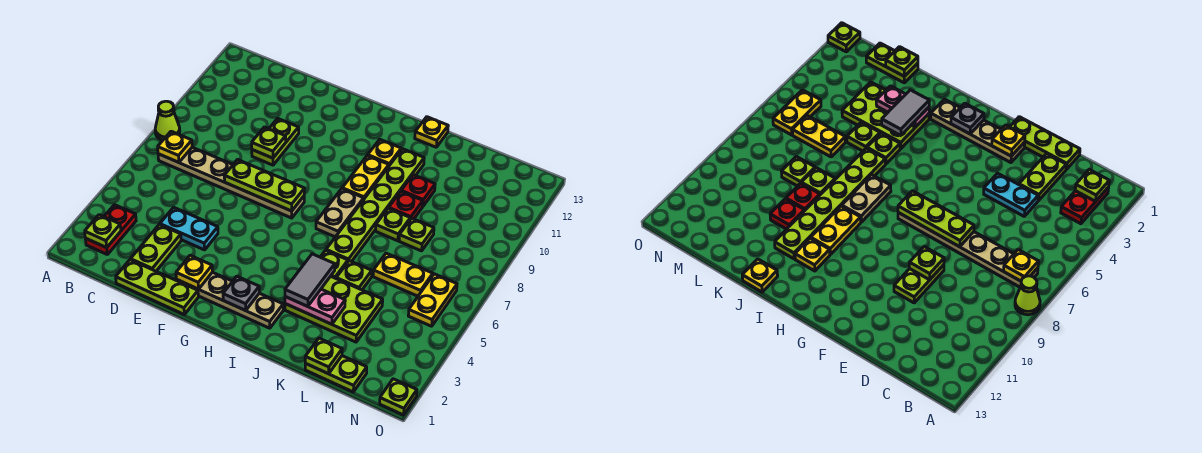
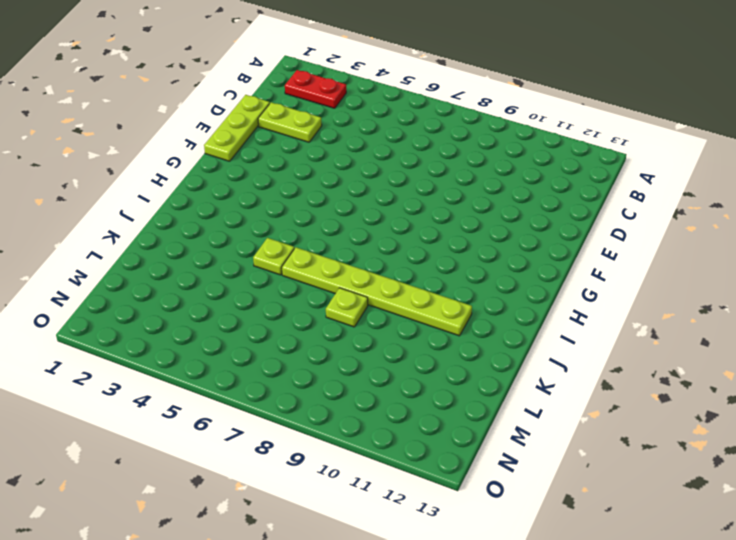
none -> lime 1x1 cone [155,101,180,140]
none -> tan 1x6 plate [158,147,304,218]
none -> cyan 1x2 plate [160,207,218,250]
none -> lime 1x2 plate [252,118,299,165]

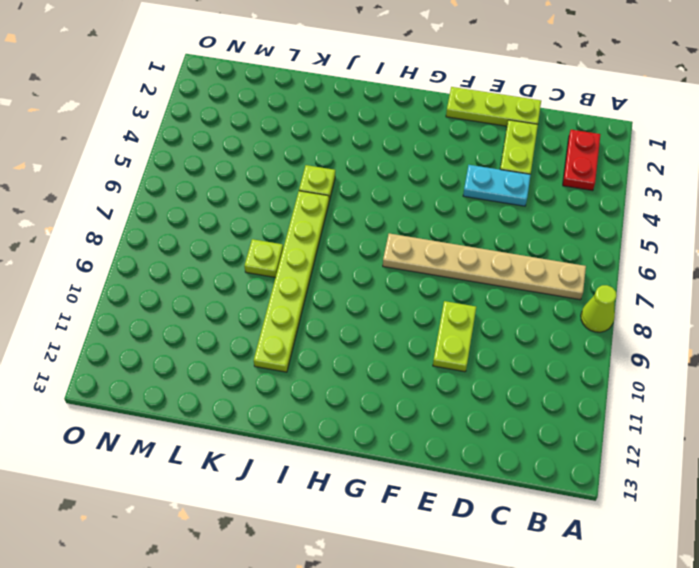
none -> tan 1x4 plate [177,272,283,328]
none -> tan 1x2 plate [316,189,364,237]
none -> yellow 1x2 plate [342,155,389,199]
none -> yellow 1x1 plate [368,140,401,166]

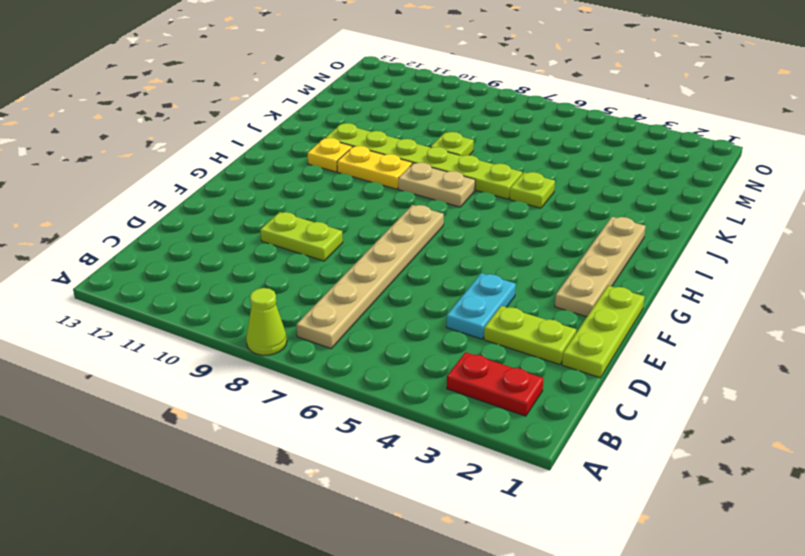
none -> lime 2x3 plate [285,276,383,342]
none -> yellow 1x1 plate [415,117,448,147]
none -> lime 1x1 plate [336,261,372,290]
none -> red 1x1 plate [389,192,423,219]

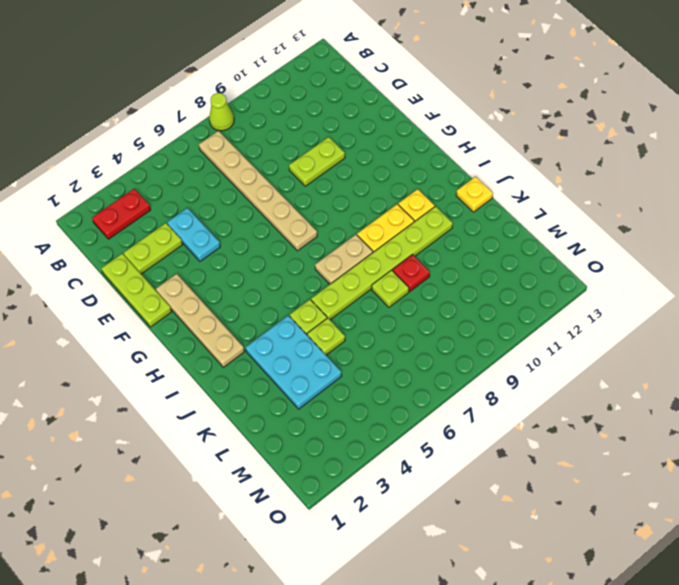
cyan 2x3 plate [246,315,342,409] -> lime 2x3 plate [285,276,383,342]
none -> red 1x1 plate [401,175,435,206]
none -> lime 1x2 plate [305,356,367,392]
none -> yellow 1x2 plate [373,253,433,296]
none -> lime 1x1 plate [399,218,434,251]

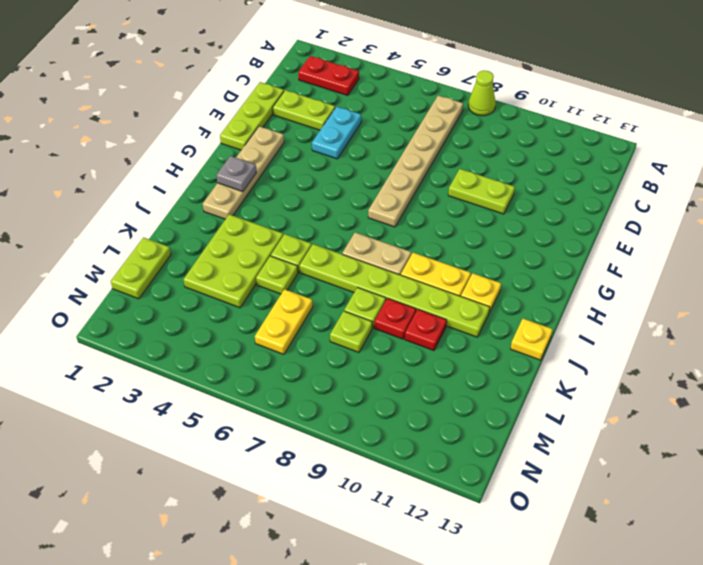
none -> yellow 1x2 plate [408,274,457,326]
none -> lime 1x1 plate [380,379,417,415]
none -> lime 1x1 plate [85,215,121,248]
none -> yellow 1x1 plate [158,131,192,162]

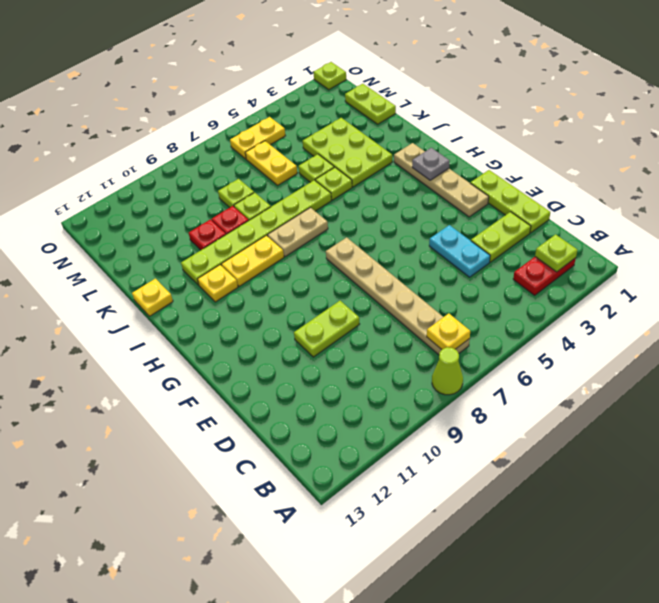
none -> lime 1x3 plate [224,160,305,211]
none -> lime 1x1 plate [252,127,286,158]
none -> yellow 1x1 plate [176,255,212,289]
none -> pink 1x2 plate [285,289,345,324]

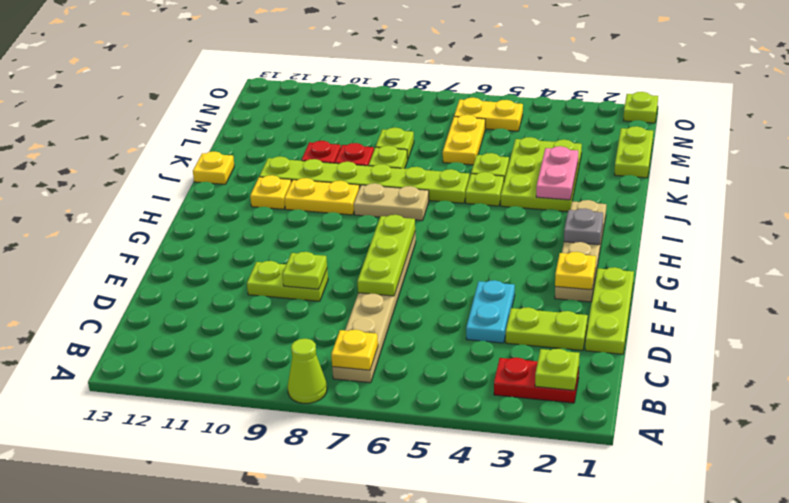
none -> lime 1x1 plate [305,338,342,374]
none -> grey 1x2 tile [285,254,335,307]

